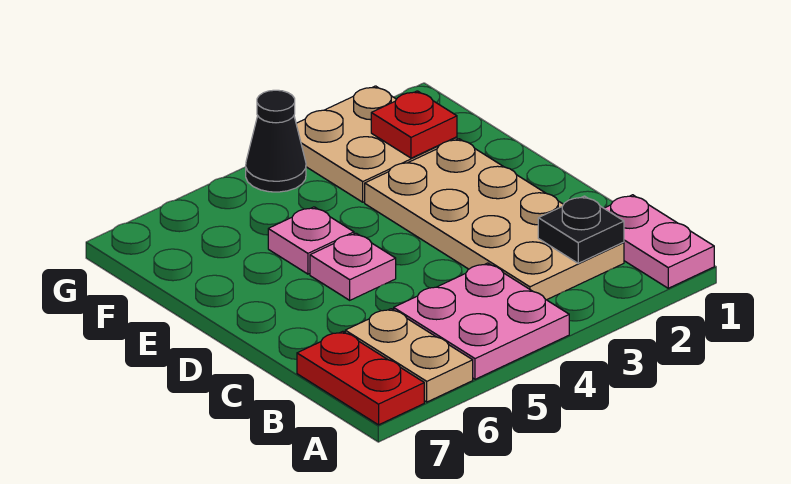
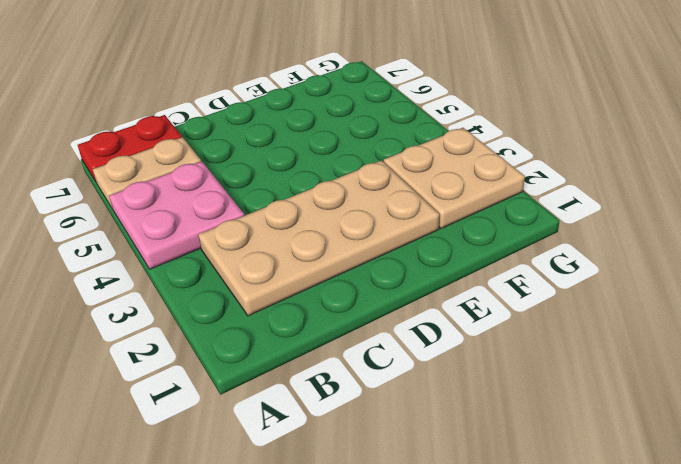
none -> pink 1x2 plate [604,195,714,288]
none -> pink 1x1 plate [310,233,396,300]

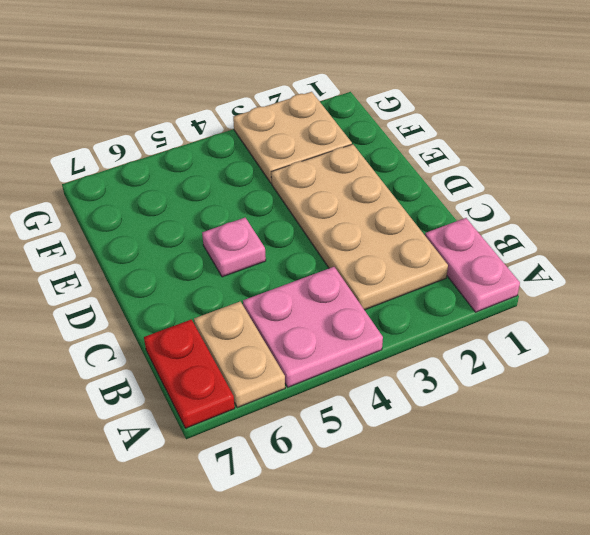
none -> pink 1x1 plate [268,207,354,274]
none -> black 1x1 cone [246,90,306,192]

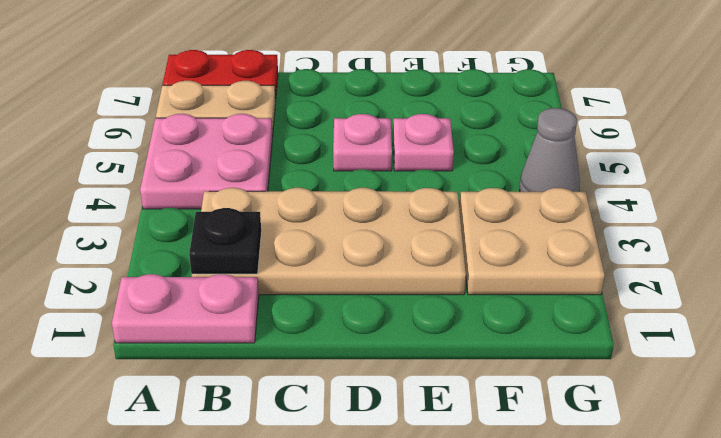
grey 1x1 cone [519,108,580,192] -> black 1x1 cone [246,90,306,192]
none -> red 1x1 plate [371,91,457,158]

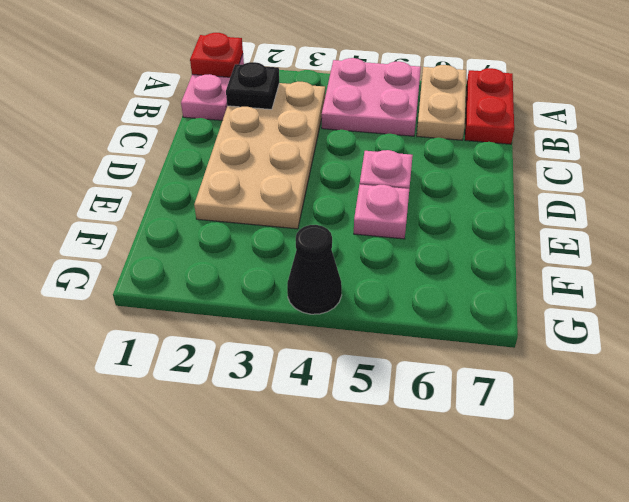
red 1x1 plate [190,33,243,77] -> red 1x1 plate moved to [371,91,457,158]
none -> tan 2x2 plate [296,86,457,202]

